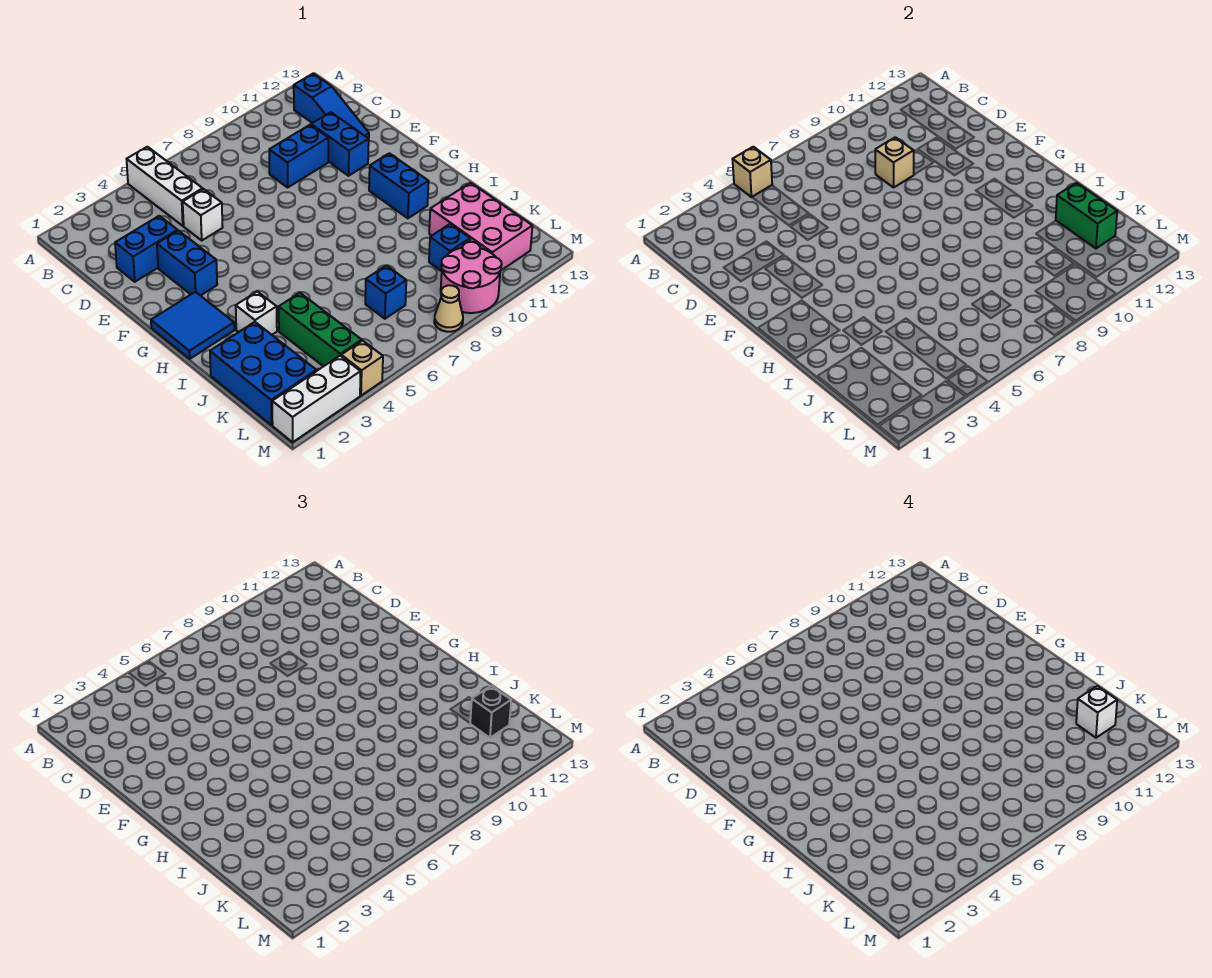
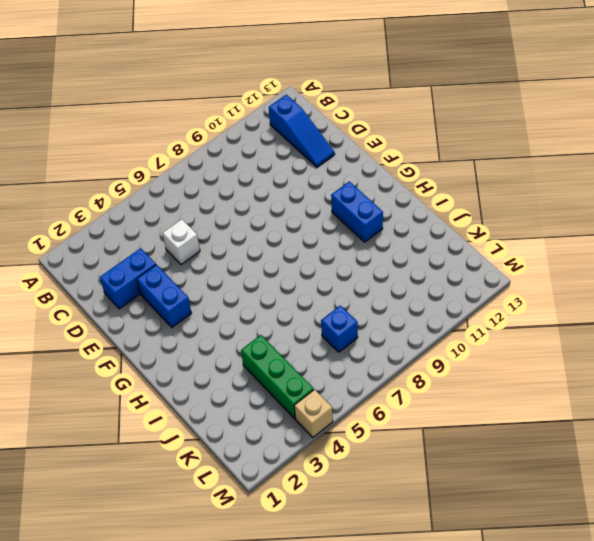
none -> white 1x3 brick [127,147,203,226]
none -> blue 1x2 brick [269,125,328,187]
none -> blue 1x2 brick [311,112,369,176]

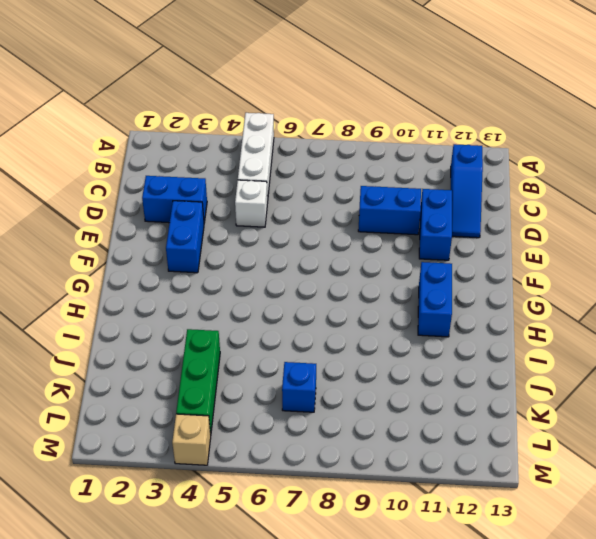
none -> blue 2x2 tile [151,292,234,359]
none -> white 1x1 brick [236,292,277,335]
none -> blue 2x3 brick [210,322,316,425]

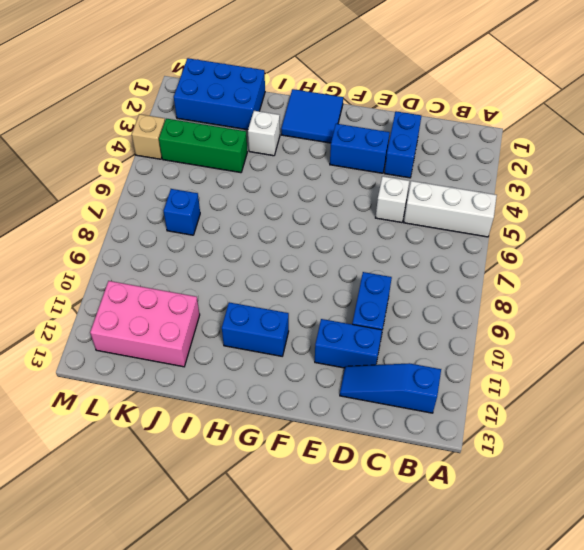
none -> blue 1x1 brick [429,224,470,271]
none -> pink 2x2 round brick [441,242,502,313]
none -> white 1x3 brick [272,356,361,442]

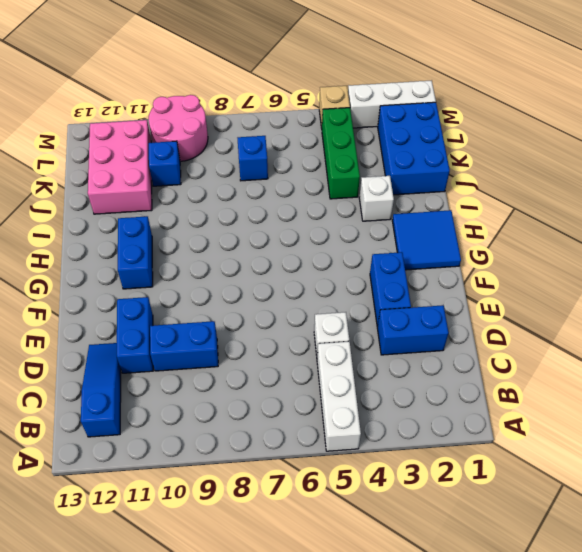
none -> tan 1x1 cone [434,285,463,332]
none -> tan 1x1 brick [733,147,772,197]
none -> tan 1x1 brick [875,137,914,187]

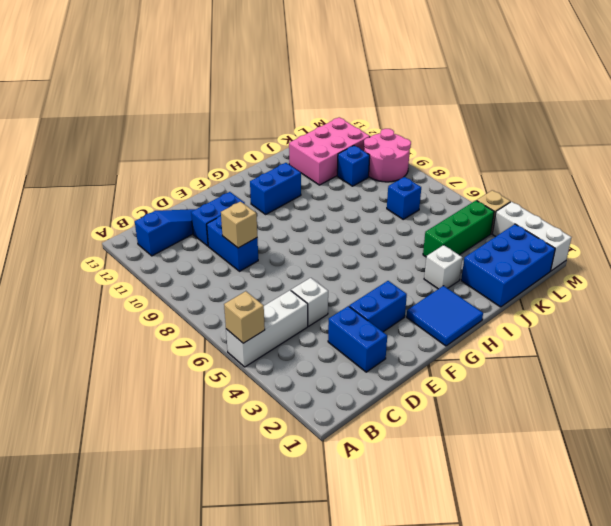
none -> tan 1x1 cone [434,285,463,332]
none -> green 1x2 brick [1056,183,1117,248]
none -> black 1x1 brick [470,686,511,738]

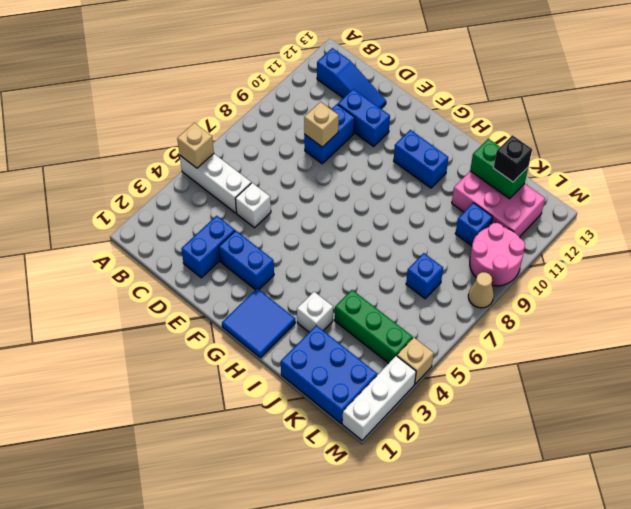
none -> white 1x1 brick [1076,686,1117,738]

